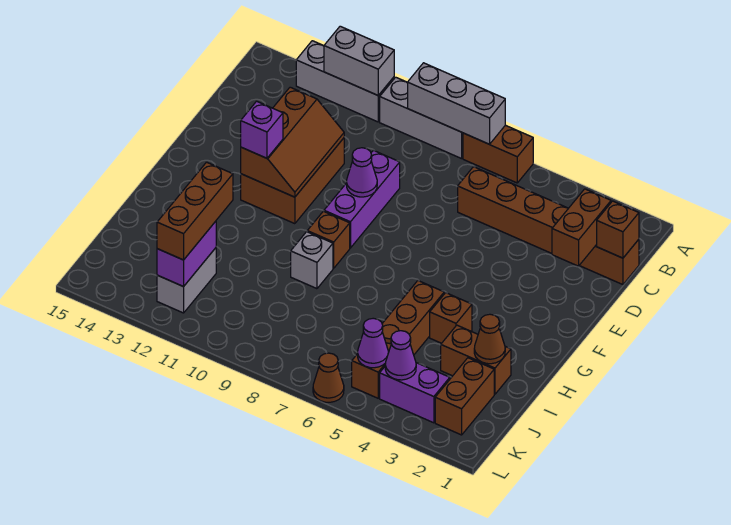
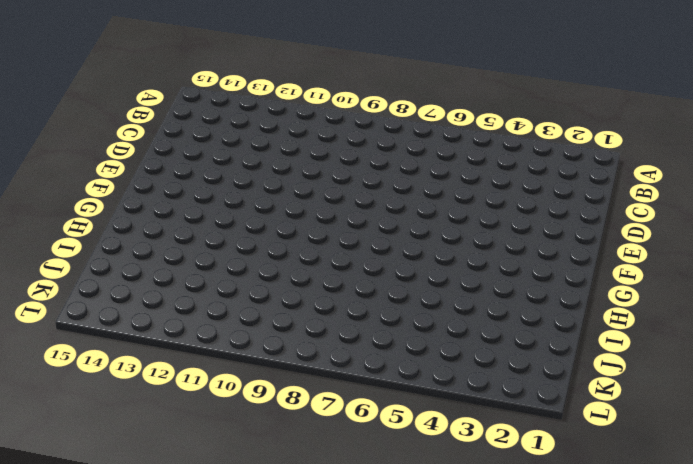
none -> brown 1x2 brick [463,125,533,183]
none -> grey 1x3 brick [380,77,463,159]
none -> grey 1x3 brick [296,41,394,122]

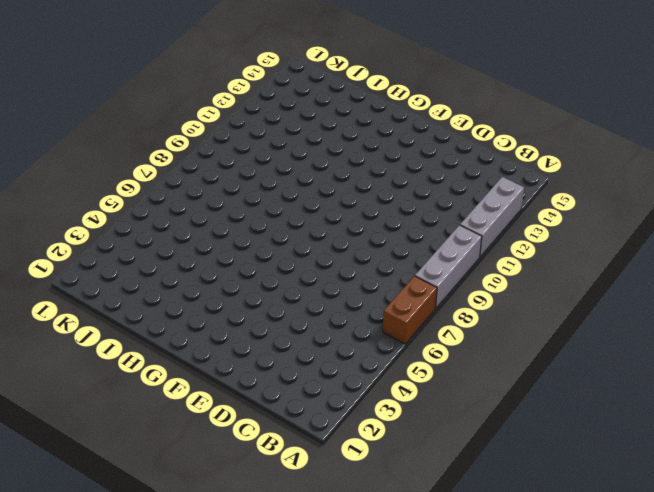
none -> brown 1x6 brick [458,167,639,285]
none -> purple 1x3 brick [324,150,400,248]
none -> brown 2x3 brick [241,138,344,224]

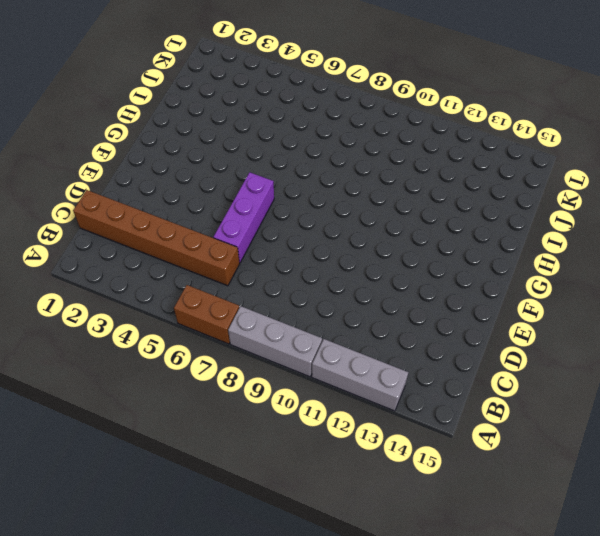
purple 1x3 brick [213,172,274,263] -> purple 1x3 brick moved to [324,150,400,248]
none -> brown 2x3 brick [241,138,344,224]
none -> brown 1x1 brick [307,211,350,268]
none -> brown 1x1 brick [430,293,472,343]

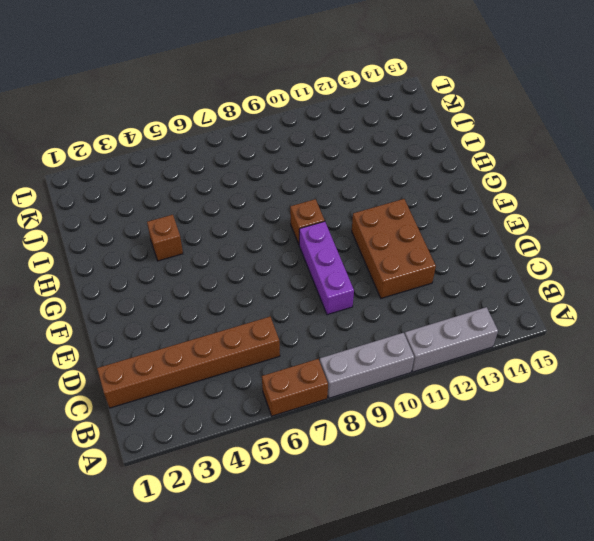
none -> brown 1x4 brick [352,281,444,398]
none -> grey 1x1 brick [291,232,333,289]
none -> brown 1x2 brick [441,325,511,394]

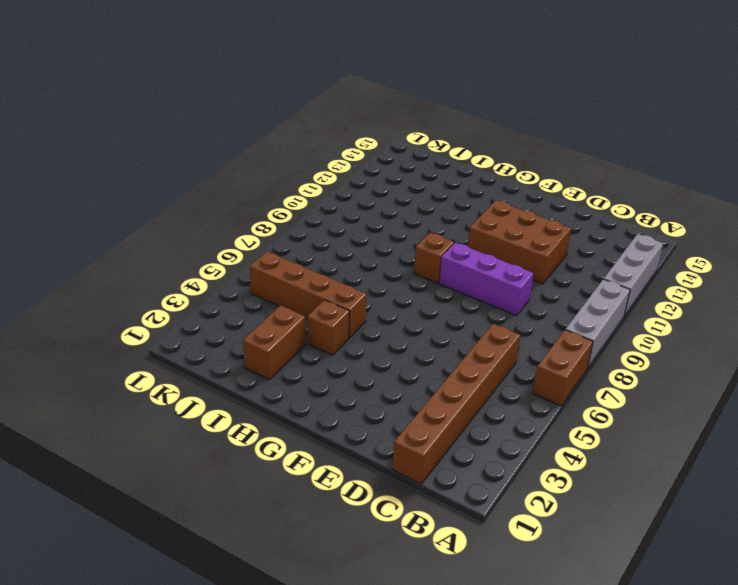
none -> grey 1x1 brick [291,232,333,289]
none -> brown 1x2 brick [435,358,494,435]
none -> grey 1x2 brick [157,248,216,313]

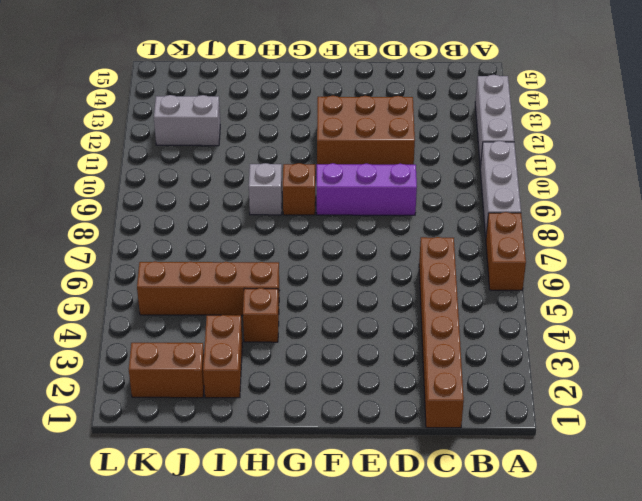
none -> purple 1x2 brick [380,363,450,423]
none -> brown 1x1 cone [313,353,344,402]
none -> grey 1x3 brick [408,63,505,144]

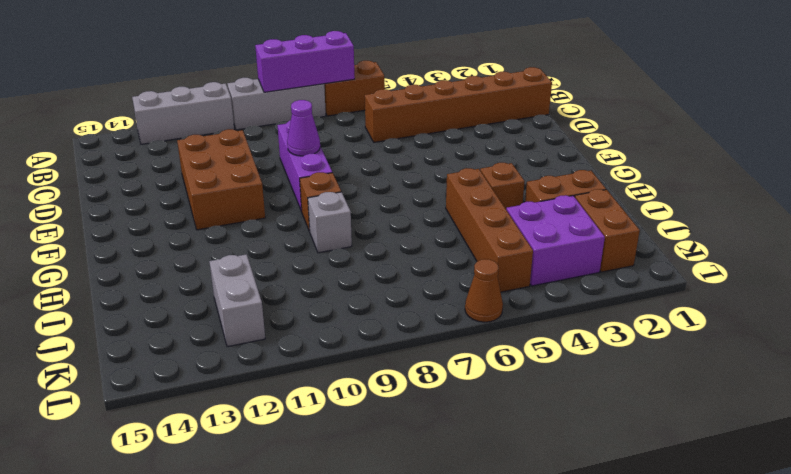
purple 1x3 brick [255,31,355,92] -> grey 1x3 brick [408,63,505,144]
purple 2x2 brick [506,195,605,286] -> purple 1x2 brick [380,363,450,423]
none -> grey 1x2 brick [324,26,394,95]
none -> brown 1x1 brick [597,201,639,258]
none -> brown 1x2 brick [552,189,611,266]

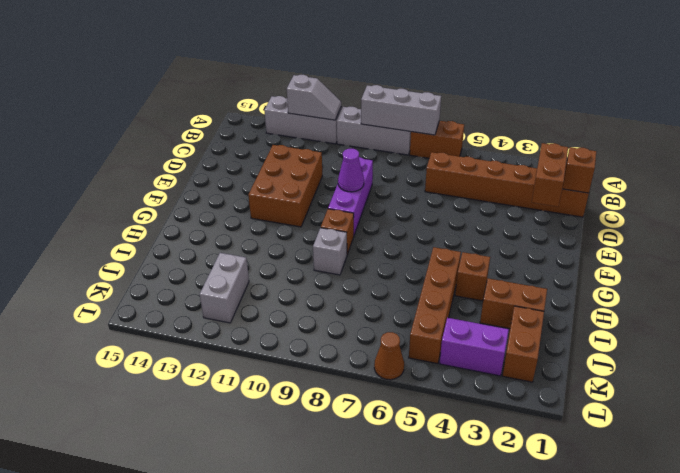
grey 1x2 slope [287,75,341,120] -> grey 1x2 brick [324,26,394,95]
none -> brown 2x3 slope [241,87,344,197]
none -> brown 1x1 cone [474,314,505,364]
none -> purple 1x2 brick [157,221,216,287]

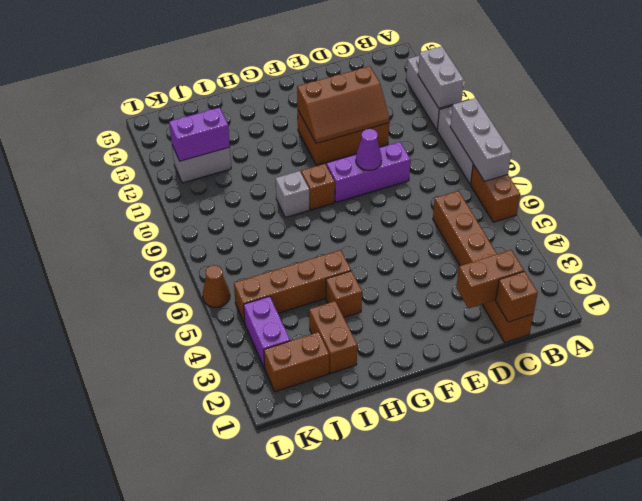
none -> brown 1x1 cone [474,314,505,364]
none -> purple 1x1 cone [385,331,416,380]
none -> purple 1x1 cone [358,318,388,368]

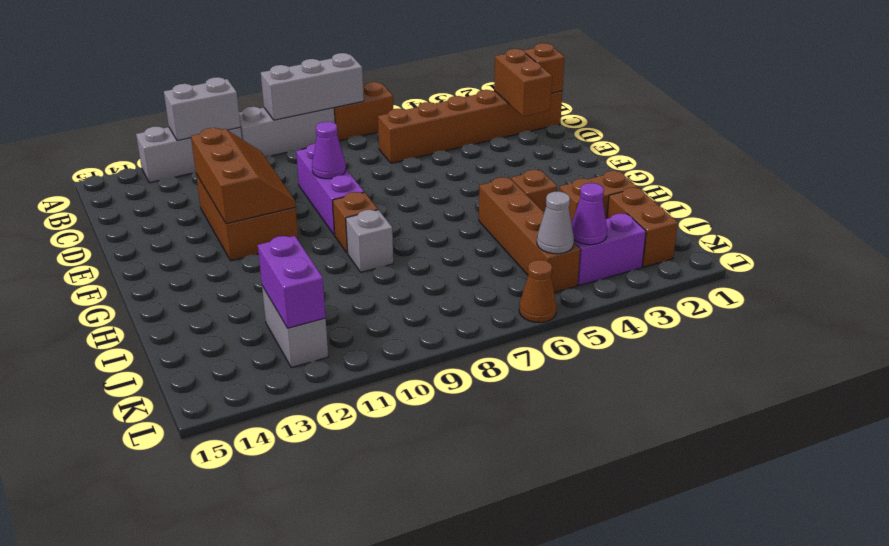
grey 1x1 cone [537,191,574,254] -> purple 1x1 cone [358,318,388,368]
none -> brown 1x1 cone [474,314,505,364]
none -> purple 1x1 brick [241,101,283,158]
none -> brown 1x3 brick [157,162,233,260]

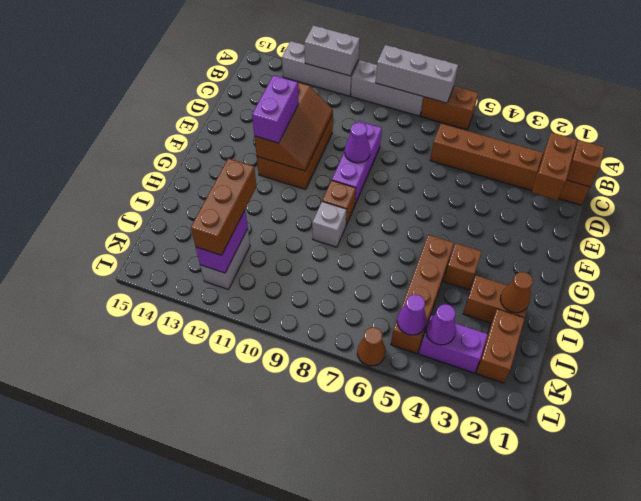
purple 1x2 brick [252,75,299,143] -> purple 1x1 brick [241,101,283,158]

